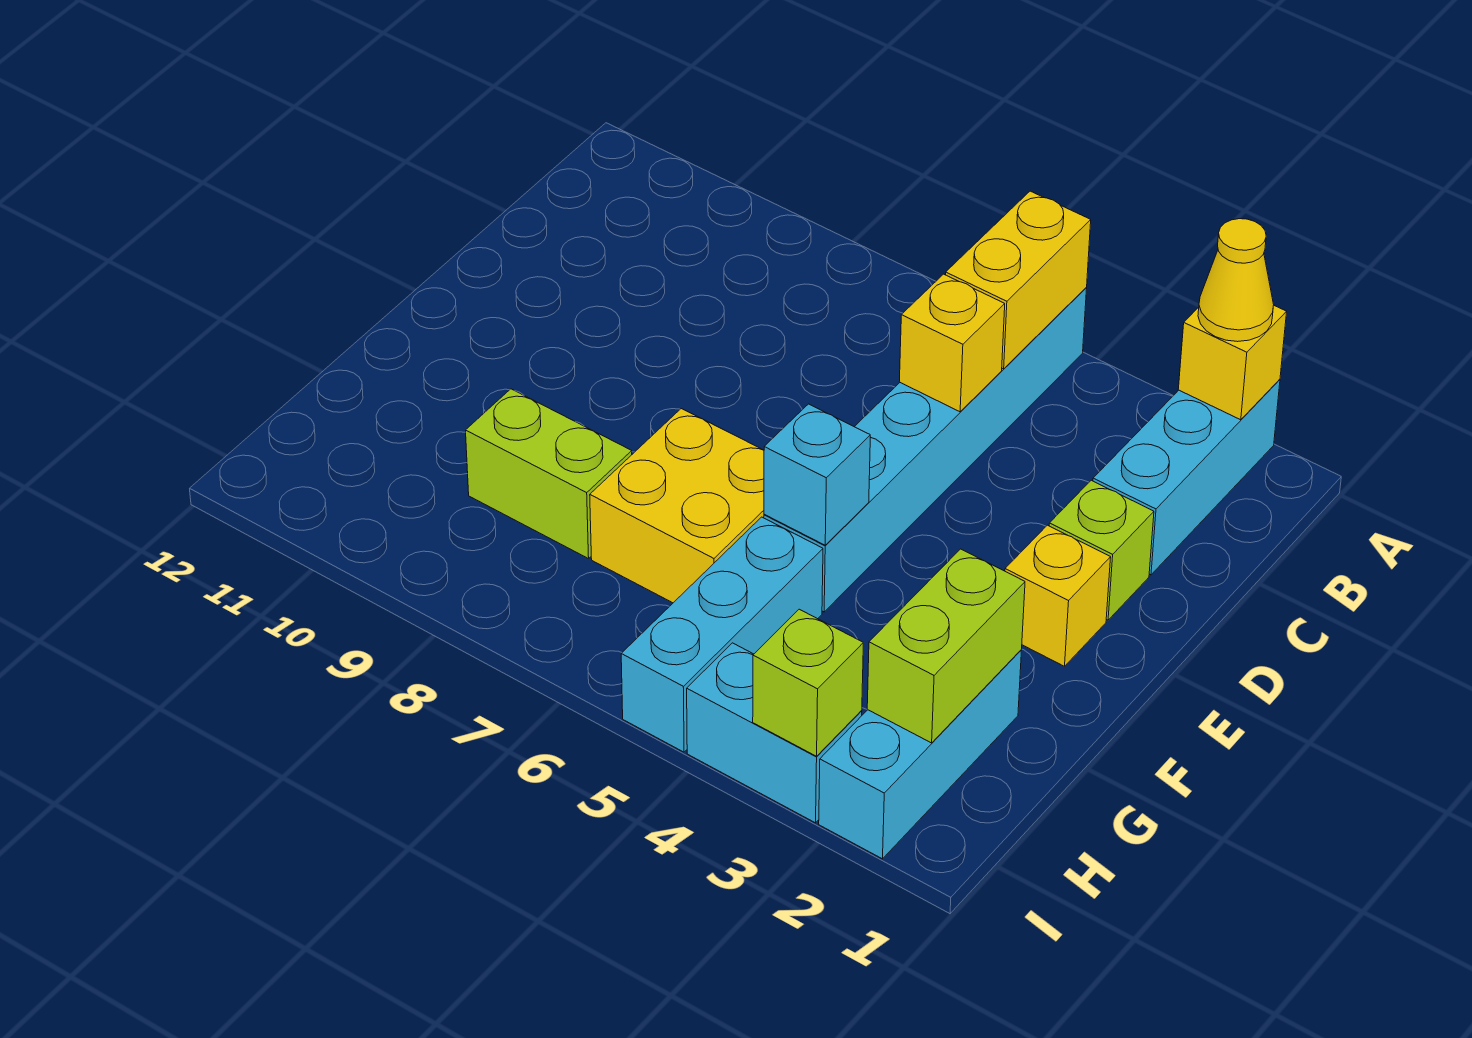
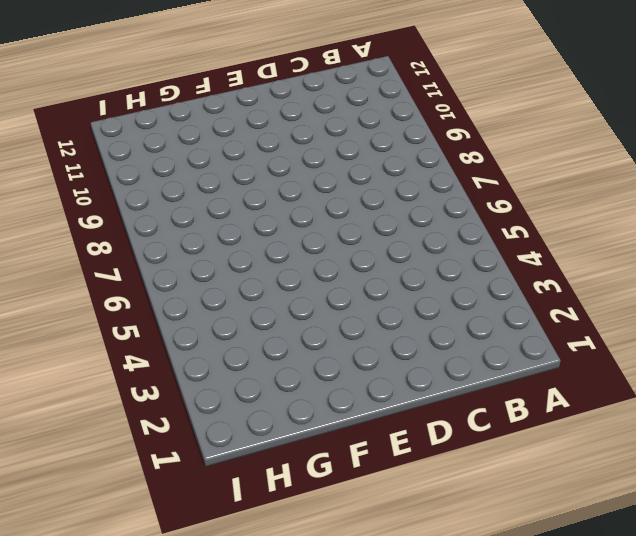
none -> cyan 1x3 brick [1093,379,1280,575]
none -> cyan 1x6 brick [764,288,1087,612]
none -> lime 1x1 brick [1049,480,1154,620]

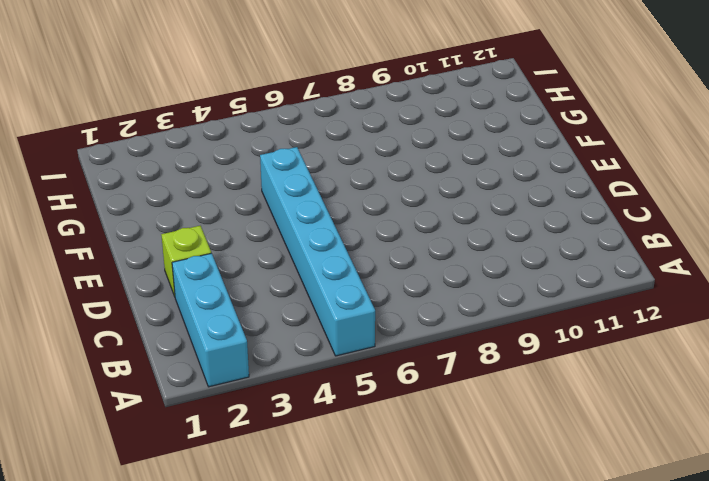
none -> yellow 1x1 brick [1005,525,1111,666]
none -> yellow 2x2 brick [590,409,764,603]
none -> cyan 1x3 brick [819,650,1022,859]

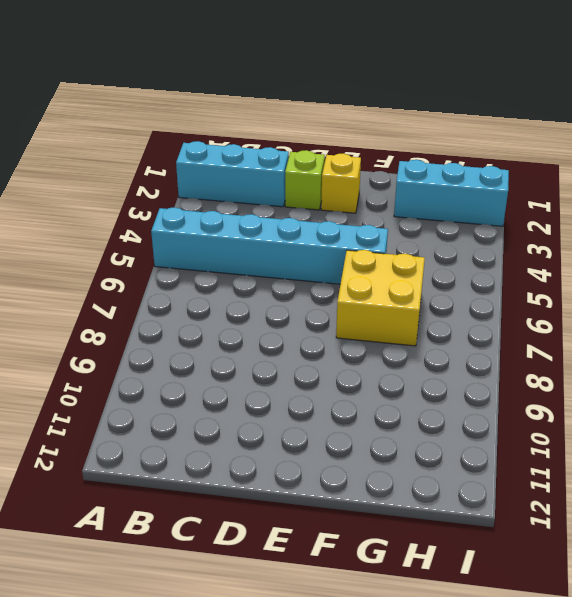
none -> cyan 1x3 brick [621,517,823,752]
none -> lime 1x2 brick [466,389,632,559]
none -> cyan 1x2 brick [687,643,862,823]

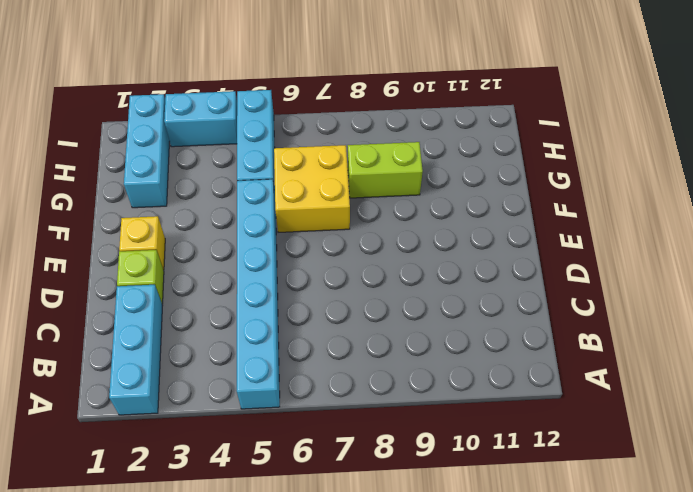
none -> yellow 1x1 brick [1178,306,1287,420]
none -> yellow 1x2 brick [946,191,1091,369]
none -> yellow 1x1 brick [899,274,1005,412]

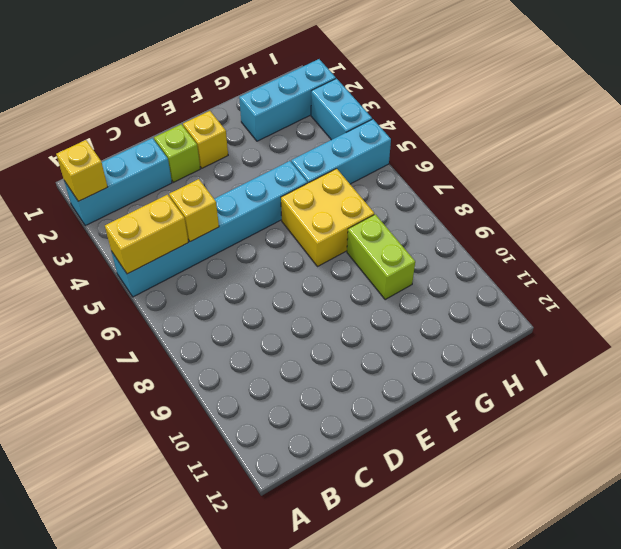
none -> cyan 1x1 brick [764,404,870,545]
none -> lime 1x2 brick [867,549,1025,743]
none -> lime 1x1 brick [753,609,863,756]

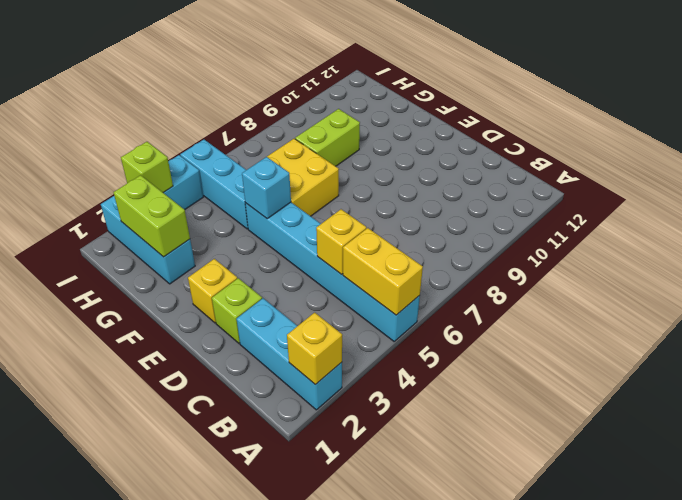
none -> yellow 1x1 cone [1198,219,1274,342]

